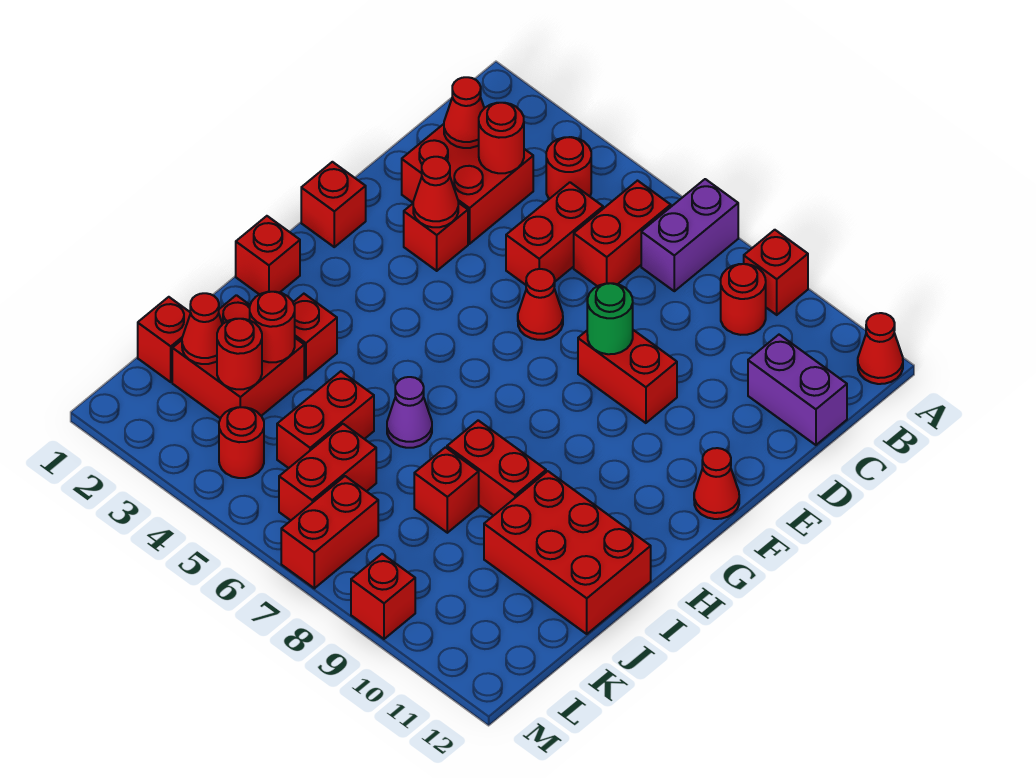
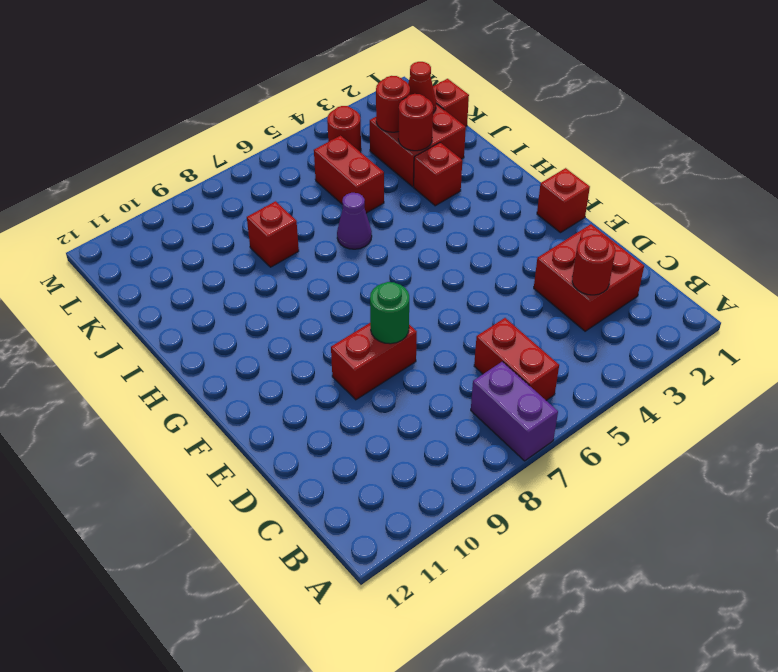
none -> red 1x1 brick [744,230,808,315]
none -> red 1x1 cone [858,313,903,384]
none -> red 1x1 round brick [546,137,591,199]
none -> red 1x1 round brick [721,264,766,335]

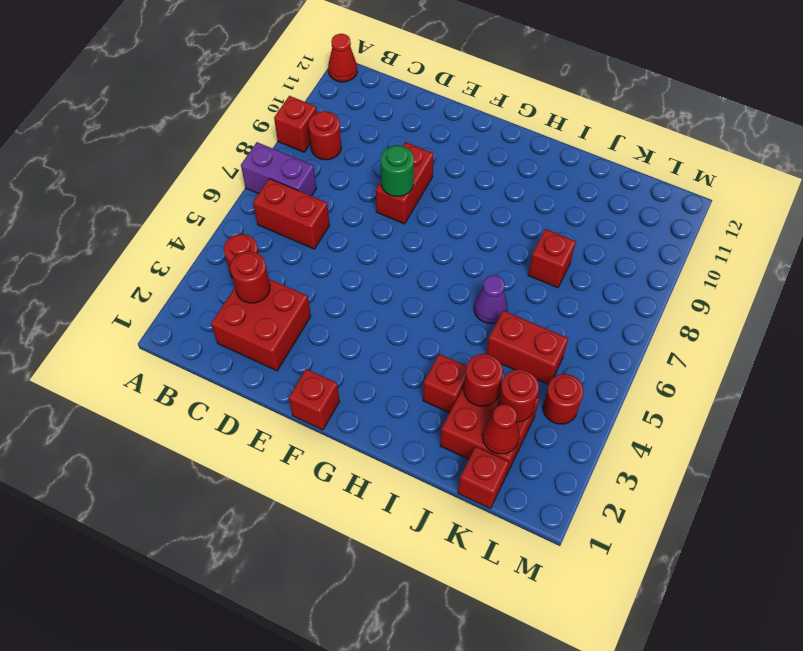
none -> red 1x2 brick [506,182,603,285]
none -> purple 1x2 brick [748,335,847,445]
none -> red 1x1 brick [404,203,468,271]
none -> red 1x1 cone [518,269,563,340]

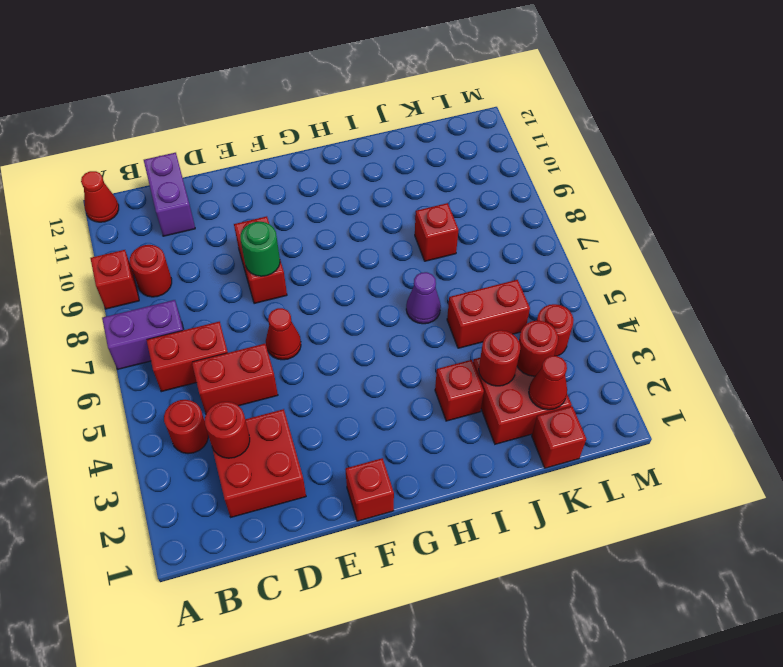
none -> red 1x1 brick [404,203,468,271]
none -> red 1x1 cone [694,448,739,519]
none -> red 1x1 brick [236,216,300,295]
none -> red 1x2 brick [447,420,546,516]

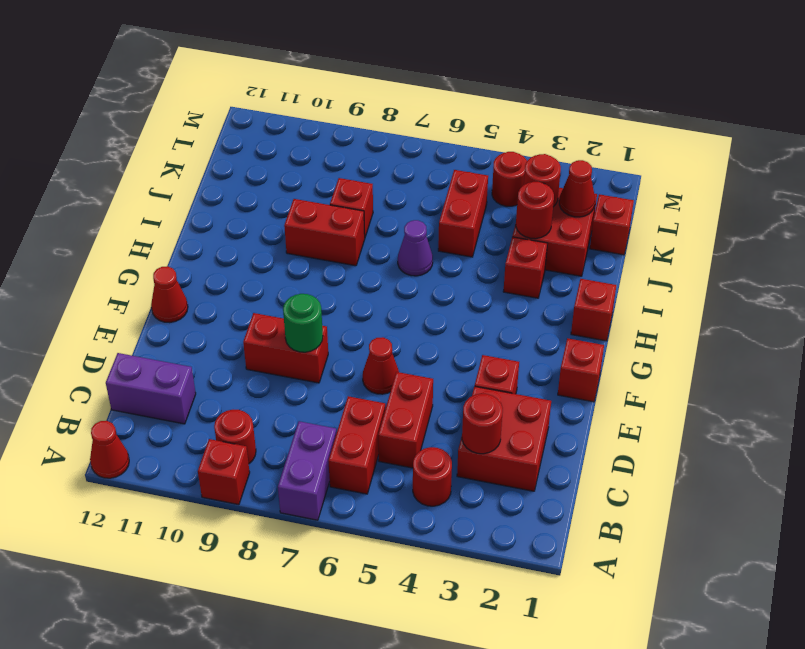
none -> red 2x3 brick [484,471,651,634]
none -> red 1x2 brick [279,424,376,520]
none -> red 1x2 brick [281,476,378,588]
none -> red 1x1 brick [351,554,415,639]

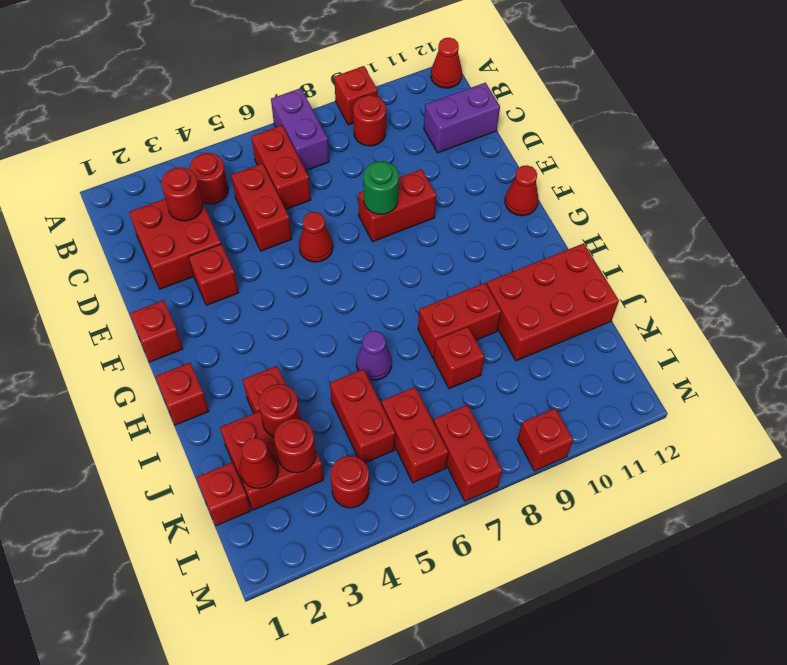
none -> red 1x1 cone [444,77,484,148]
none -> red 1x1 cone [413,157,458,227]

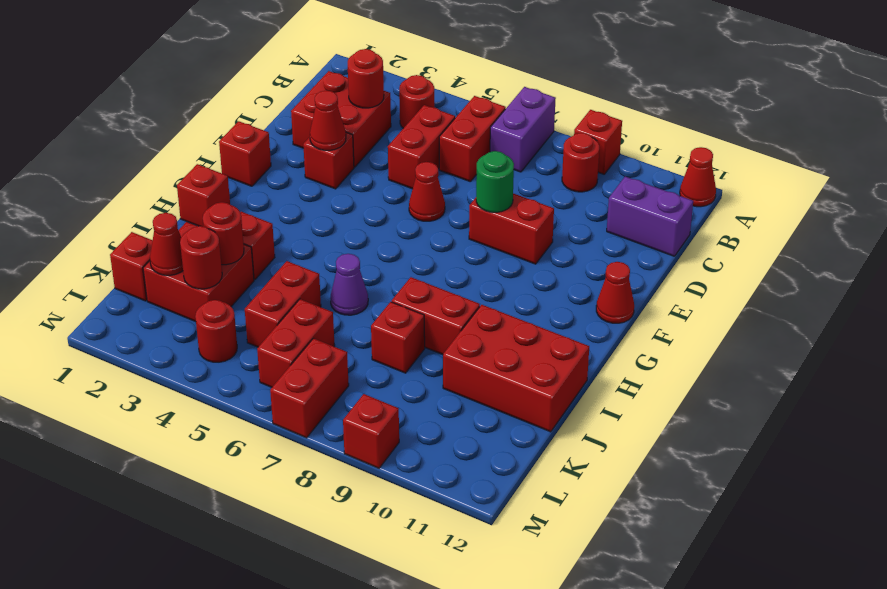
none -> red 1x1 cone [444,77,484,148]

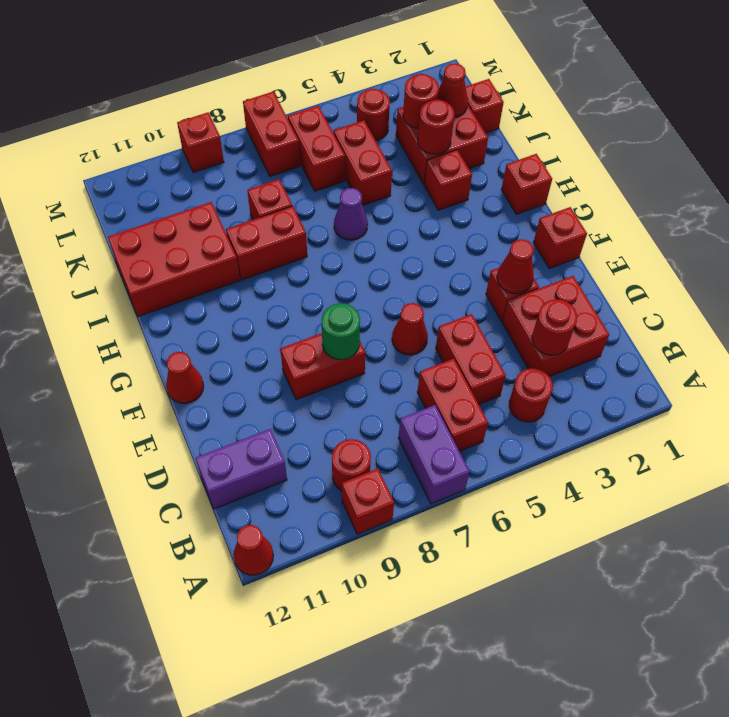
none -> red 1x1 cone [444,77,484,148]

